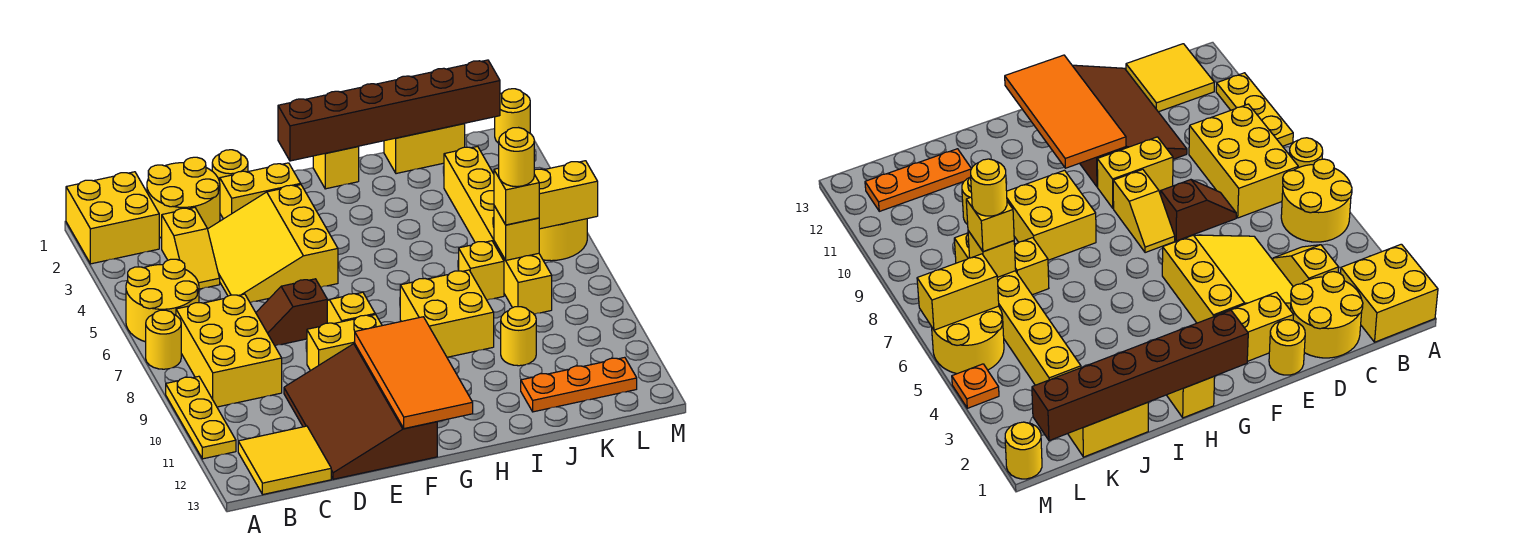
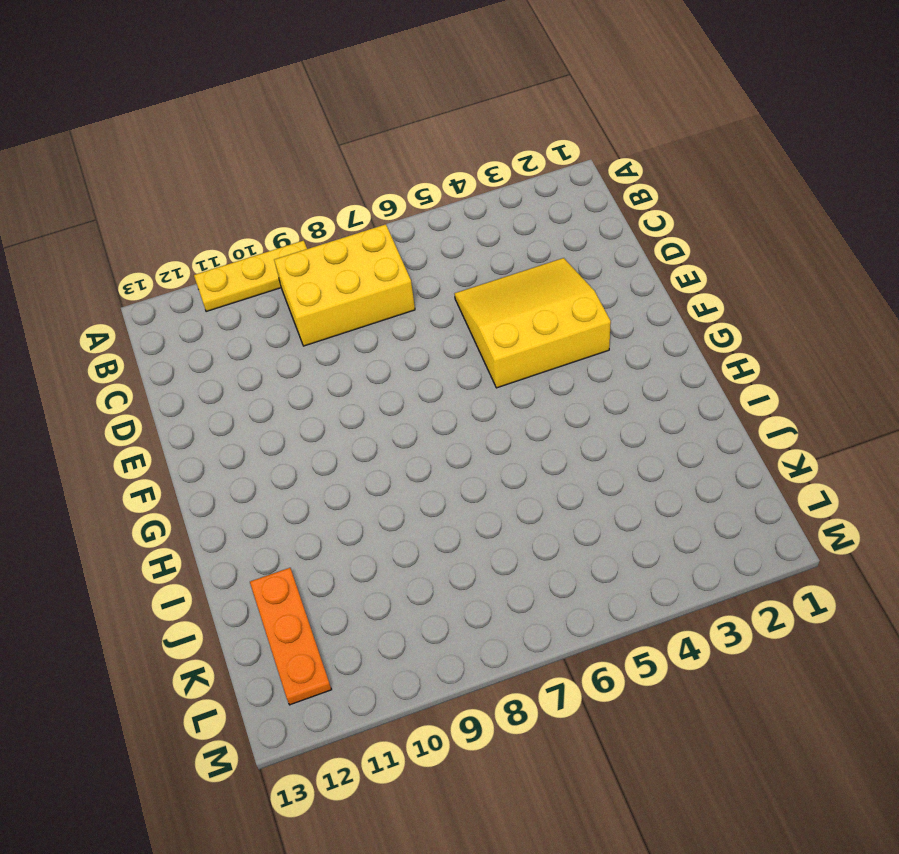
none -> yellow 2x2 brick [66,172,159,264]
none -> yellow 2x2 round brick [126,259,199,342]
none -> yellow 1x1 round brick [146,310,181,369]
none -> yellow 2x2 tile [238,426,331,494]

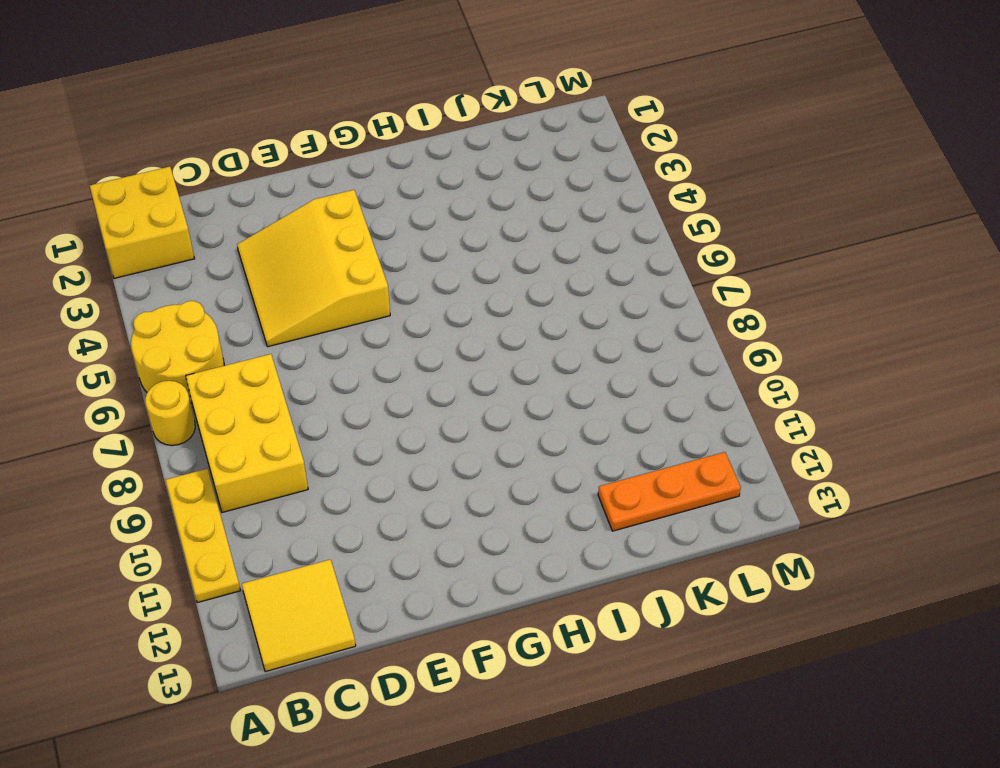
none -> yellow 2x2 round brick [147,157,220,238]
none -> yellow 1x2 slope [162,208,220,289]
none -> brown 1x2 slope [256,279,327,346]
none -> brown 3x4 slope [284,343,437,479]

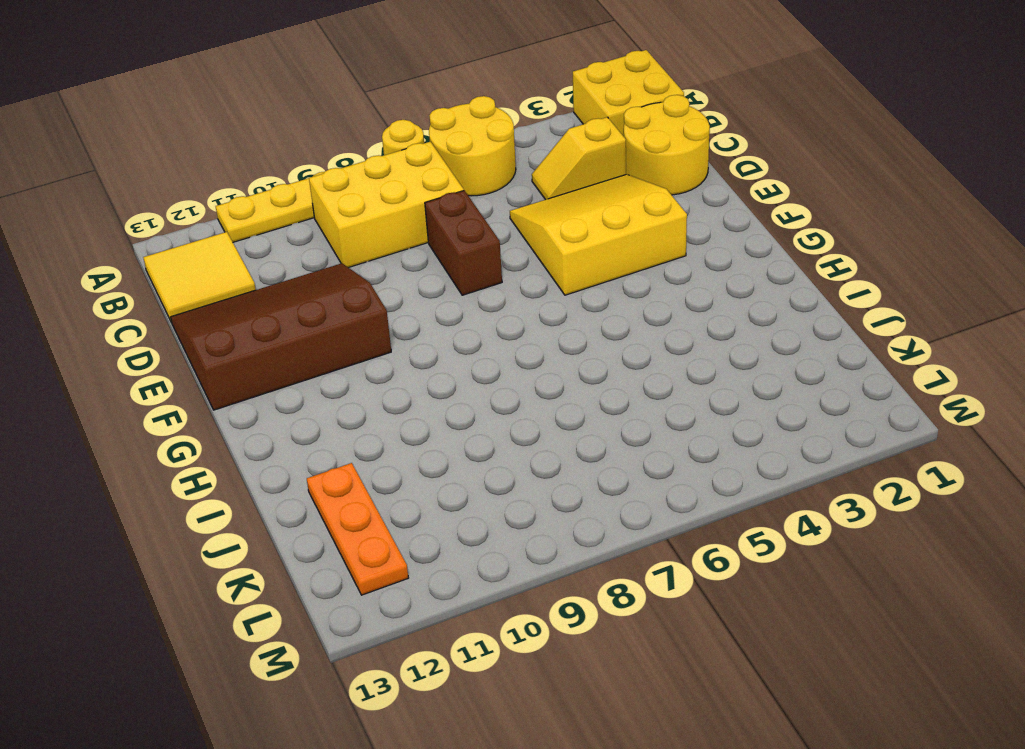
brown 1x2 brick [425,190,502,295] -> brown 1x2 slope [256,279,327,346]
none -> yellow 1x1 round brick [212,150,248,182]
none -> yellow 1x2 brick [220,163,301,219]
none -> yellow 1x2 brick [307,315,382,371]
none -> yellow 1x2 slope [327,292,375,324]

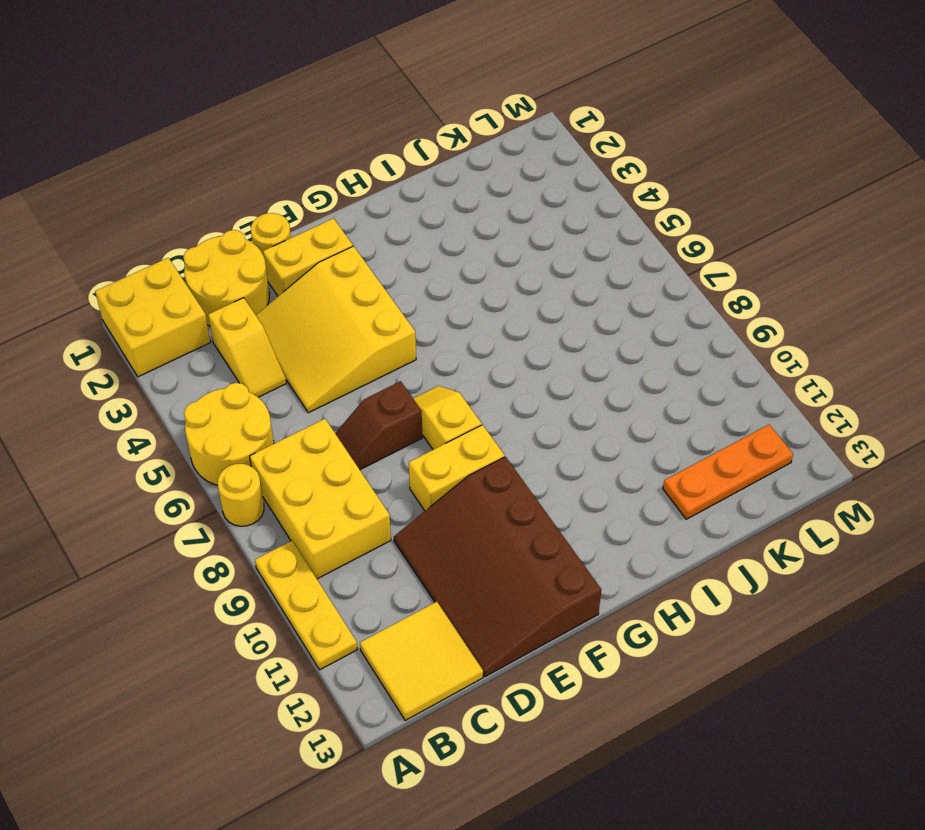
none -> yellow 1x1 brick [313,147,359,189]
none -> yellow 2x2 brick [400,270,494,357]
none -> yellow 1x2 brick [384,124,465,174]
none -> yellow 1x1 brick [459,241,504,300]

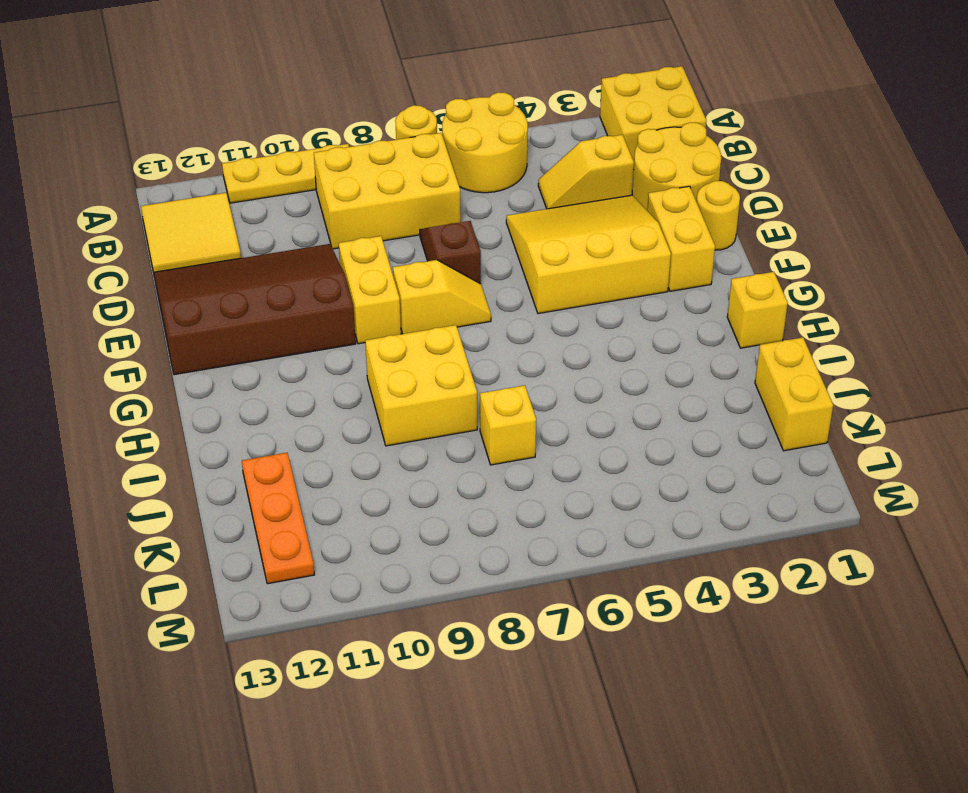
none -> yellow 1x1 round brick [501,307,536,366]
none -> yellow 1x6 brick [444,146,552,314]
none -> yellow 2x2 round brick [539,219,587,261]
none -> yellow 1x1 round brick [495,89,530,143]

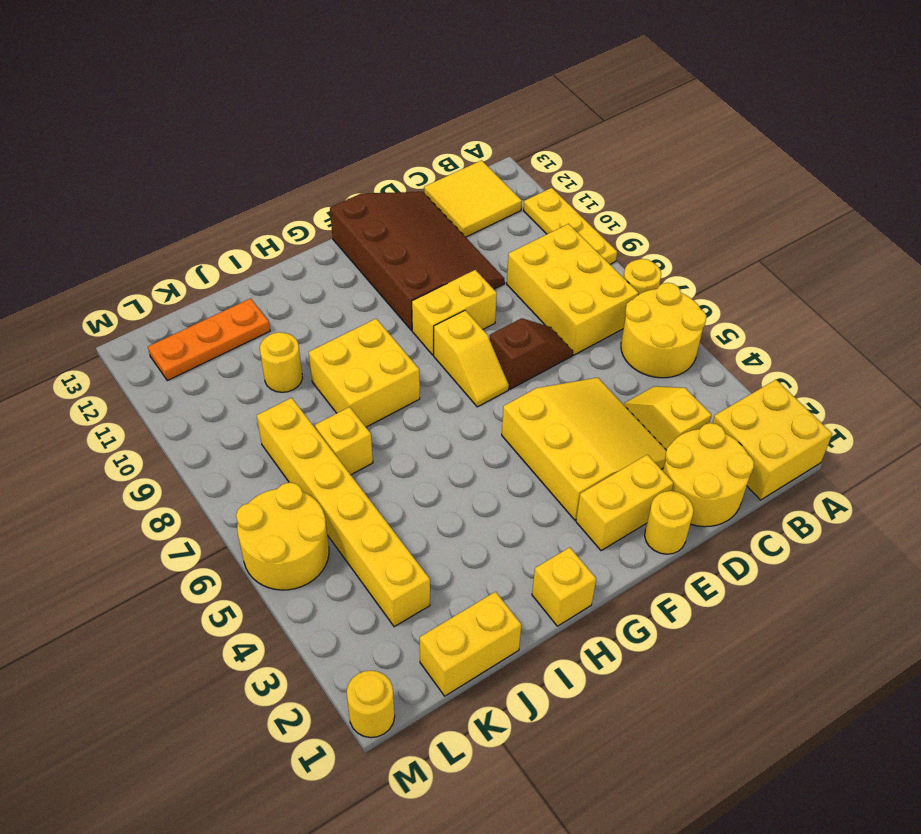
none -> orange 1x1 plate [952,364,999,408]
none -> orange 2x4 tile [355,317,473,429]
none -> brown 1x6 brick [278,60,500,161]
none -> yellow 1x1 brick [494,206,539,260]

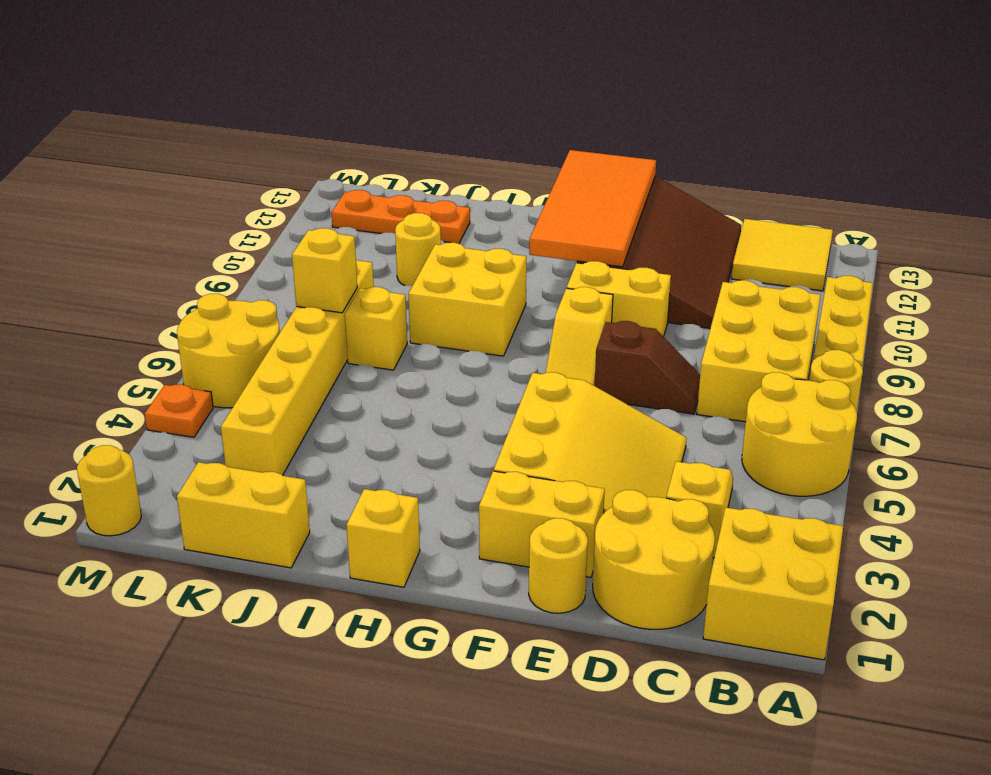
none -> brown 1x6 brick [278,60,500,161]
none -> yellow 1x2 brick [534,161,598,229]
none -> yellow 1x1 brick [494,168,539,225]
none -> yellow 1x1 round brick [499,128,534,187]

